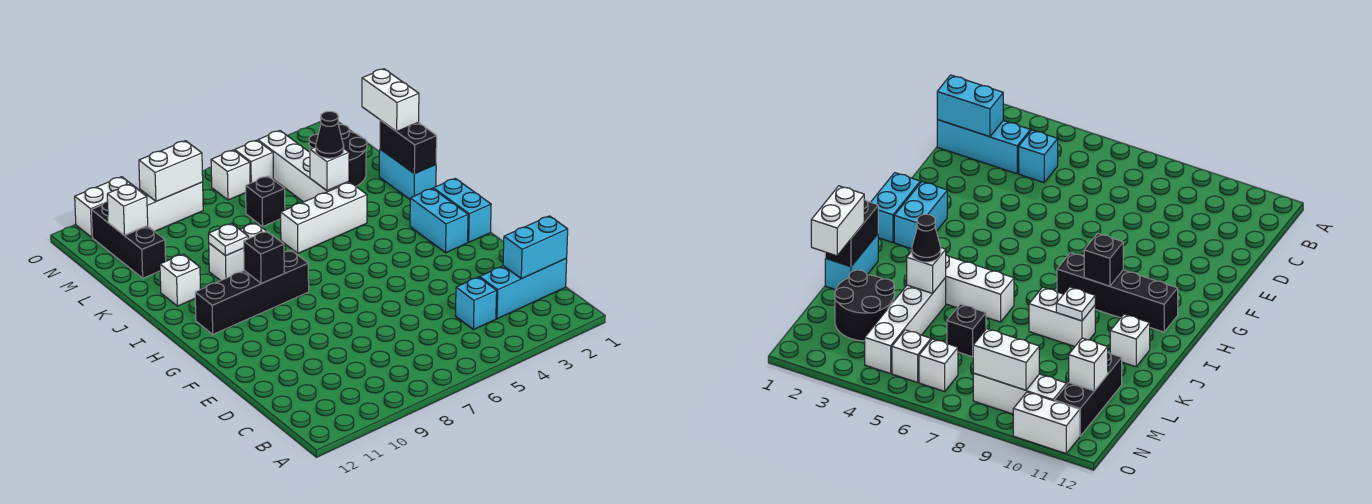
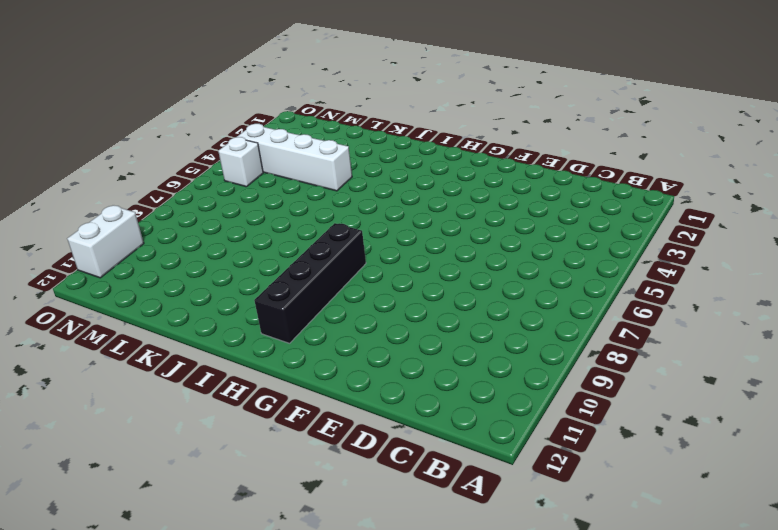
none -> cyan 1x3 brick [480,258,567,319]
none -> cyan 1x1 brick [455,277,497,330]
none -> cyan 1x2 brick [433,178,491,242]

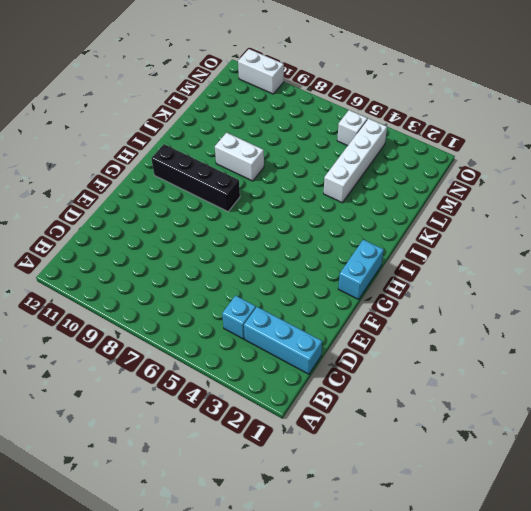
none -> cyan 1x2 brick [410,188,468,253]
none -> cyan 1x2 brick [379,149,436,199]
none -> white 1x3 brick [281,182,367,253]

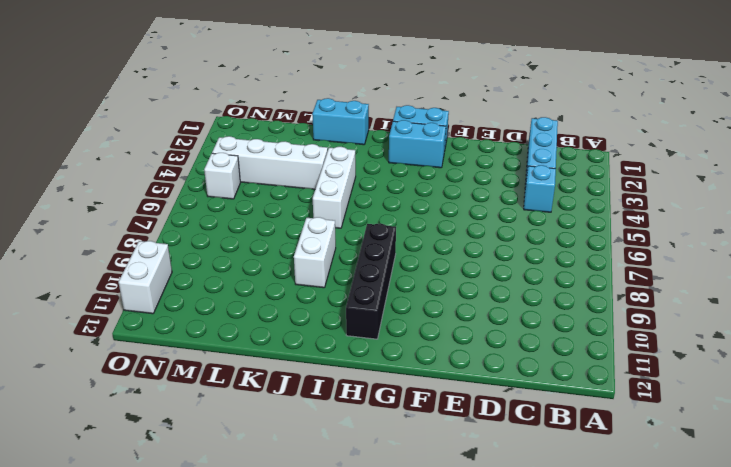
none -> white 1x1 brick [160,254,200,306]
none -> black 2x2 round brick [309,125,367,186]
none -> black 1x1 brick [246,176,285,226]

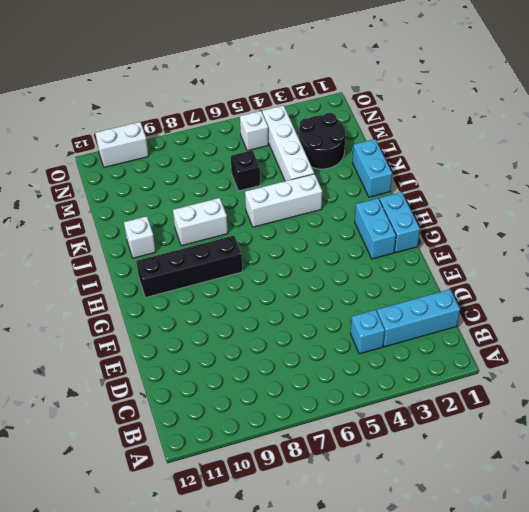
none -> black 1x3 brick [91,201,166,278]
none -> white 1x1 brick [211,150,250,200]
none -> white 1x3 brick [139,182,203,231]

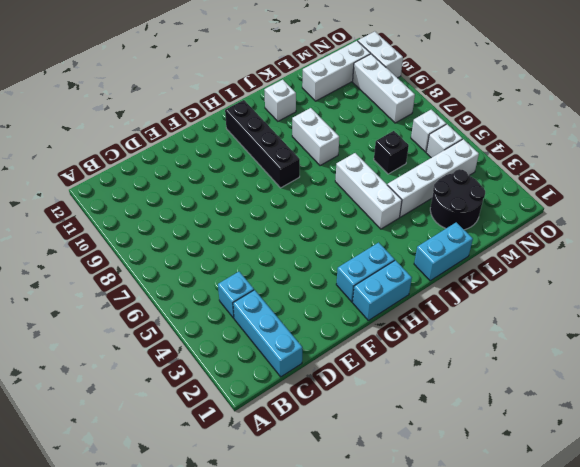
white 1x3 brick [302,41,371,101] -> black 1x3 brick [91,201,166,278]
none -> cyan 1x2 brick [503,216,568,279]
none -> black 1x1 brick [244,231,284,283]
none -> black 1x2 brick [380,120,437,174]

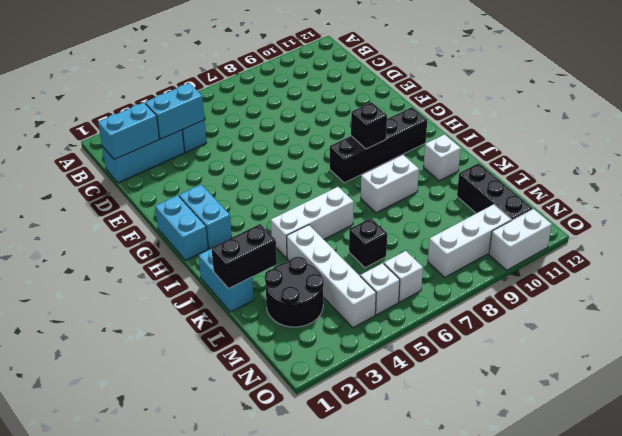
cyan 1x2 brick [145,83,204,139] -> none
black 1x2 brick [211,224,277,289] -> black 1x2 brick turned to [380,120,437,174]
none -> white 1x1 plate [209,223,248,256]
none -> white 1x1 brick [310,147,349,191]
none -> white 1x1 brick [107,184,148,236]

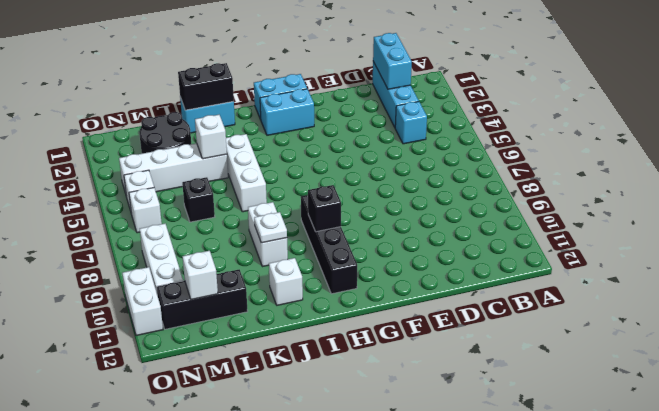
none -> white 1x2 brick [139,141,203,201]
none -> white 1x2 brick [362,69,419,132]
none -> black 1x1 cone [316,111,344,158]

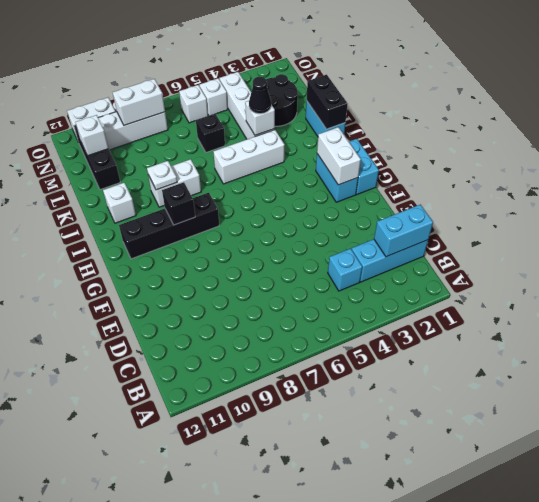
white 1x2 brick [317,127,361,185] -> white 1x2 brick moved to [362,69,419,132]

